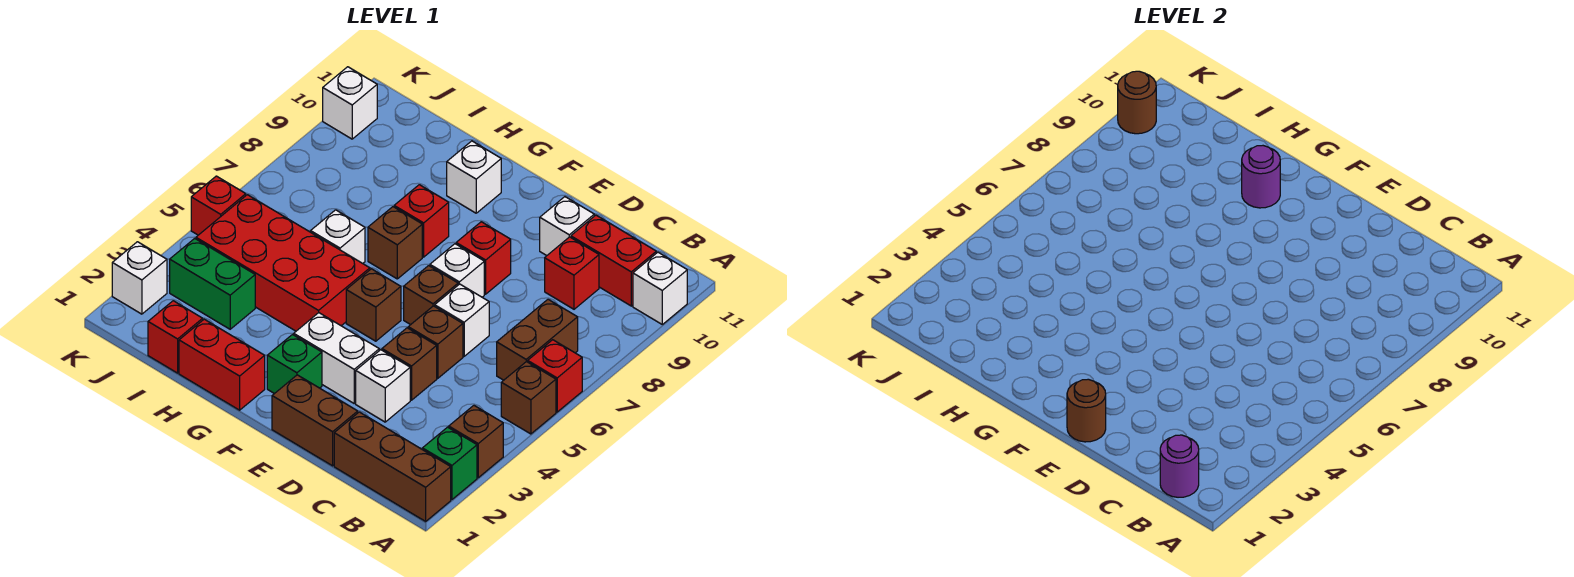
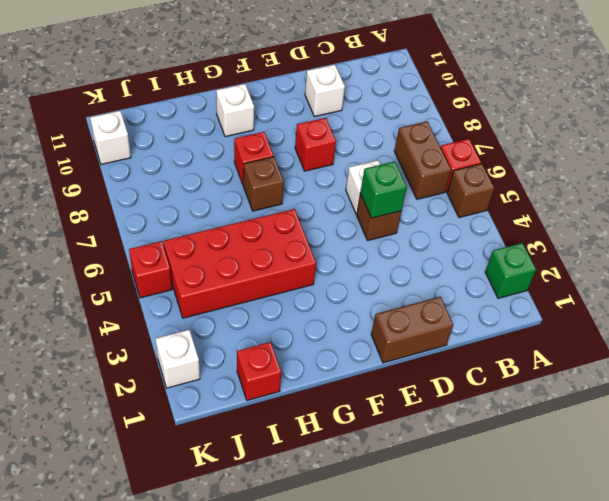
green 1x1 brick [360,161,407,218] -> green 1x1 brick moved to [267,335,322,394]
none -> brown 1x3 brick [334,412,451,521]
none -> brown 1x1 brick [449,406,503,478]
none -> white 1x1 brick [633,252,687,324]
none -> red 1x2 brick [571,215,656,306]

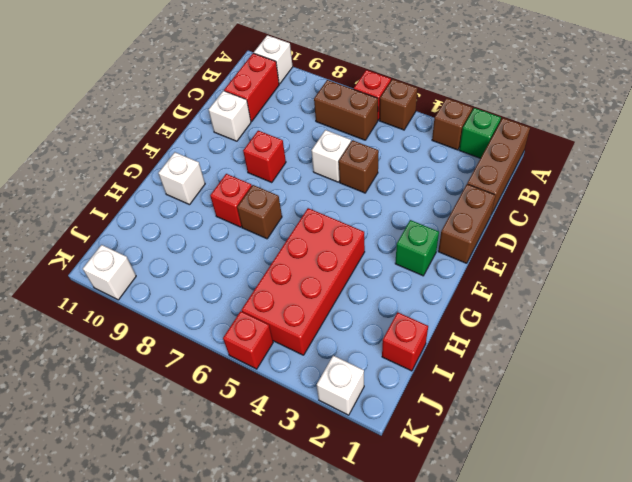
none -> red 1x1 brick [545,237,599,309]
none -> white 1x1 brick [356,350,410,422]
none -> brown 1x1 brick [382,328,437,400]
none -> white 1x2 brick [294,313,379,403]

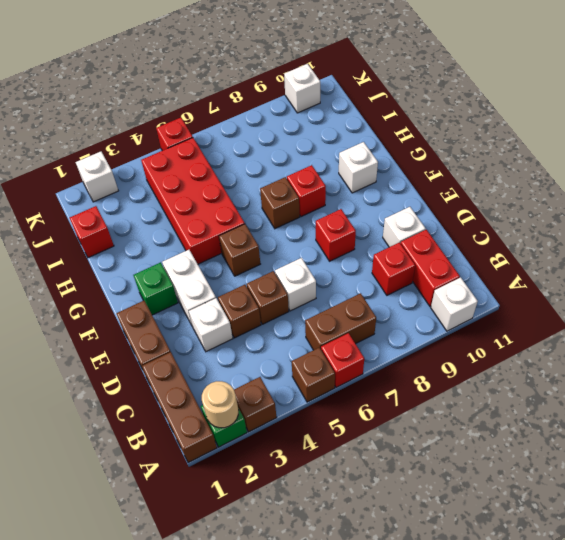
tan 1x1 round brick [202,381,239,428] -> none
none -> brown 1x1 brick [404,266,458,325]
none -> white 1x1 brick [430,244,484,297]
none -> red 1x2 brick [179,319,265,410]
none -> white 1x1 brick [311,210,365,263]

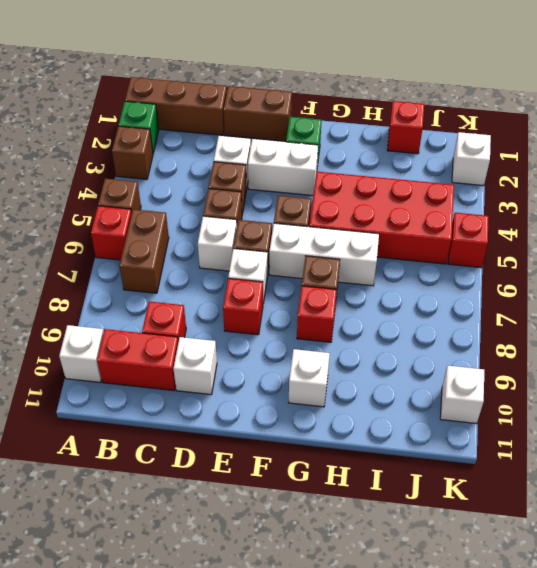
white 1x3 brick [269,223,379,286] -> white 1x1 brick [311,210,365,263]
none -> red 1x2 brick [179,319,265,410]
none -> green 1x2 brick [170,238,255,329]
none -> purple 1x1 round brick [1160,435,1199,497]
none -> brown 1x1 round brick [1067,379,1106,442]

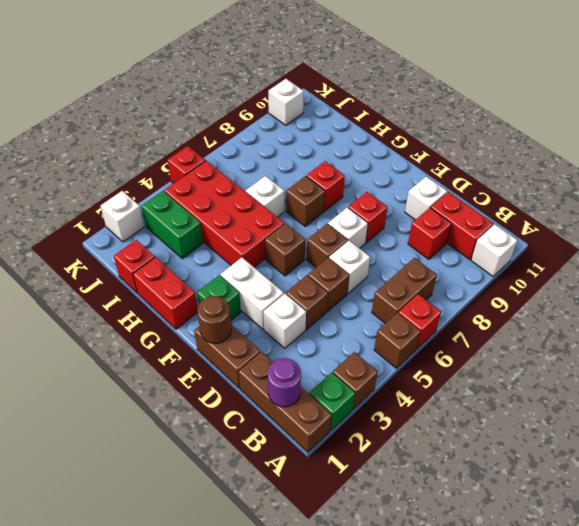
none -> white 1x1 brick [447,141,501,213]
none -> purple 1x1 round brick [1242,146,1280,208]
none -> brown 1x1 round brick [1118,71,1156,134]

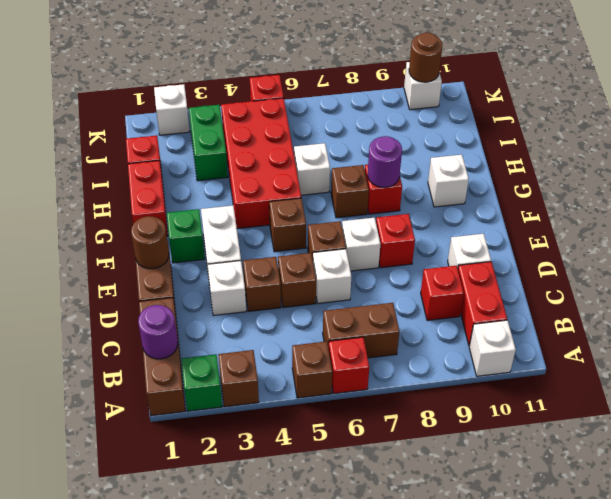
purple 1x1 round brick [368,136,402,187] -> purple 1x1 round brick moved to [1242,146,1280,208]

